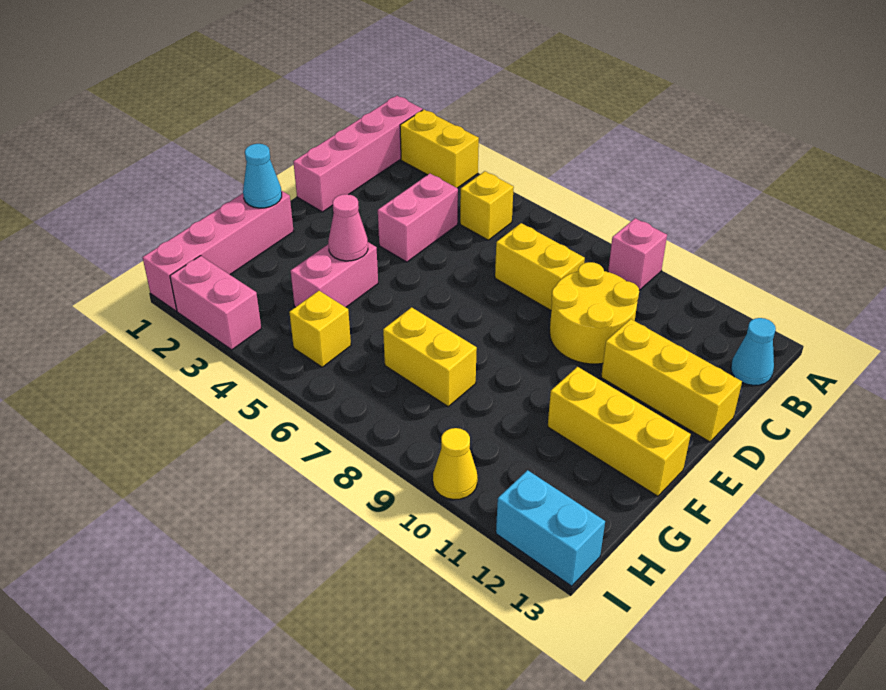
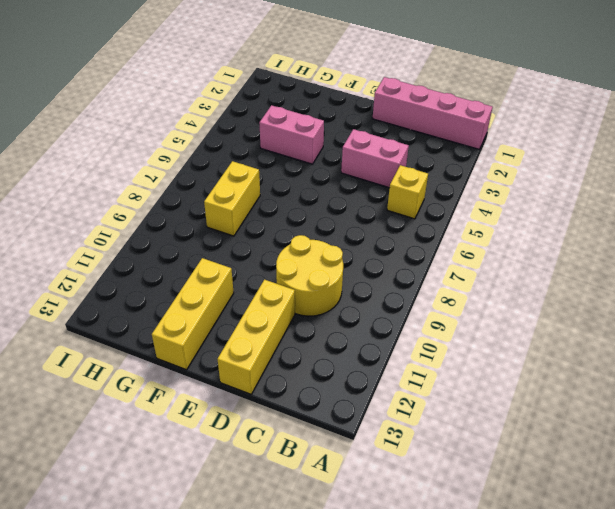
none -> yellow 1x2 brick [400,110,479,188]
none -> pink 1x1 brick [608,218,667,290]
none -> cyan 1x1 cone [731,318,776,385]

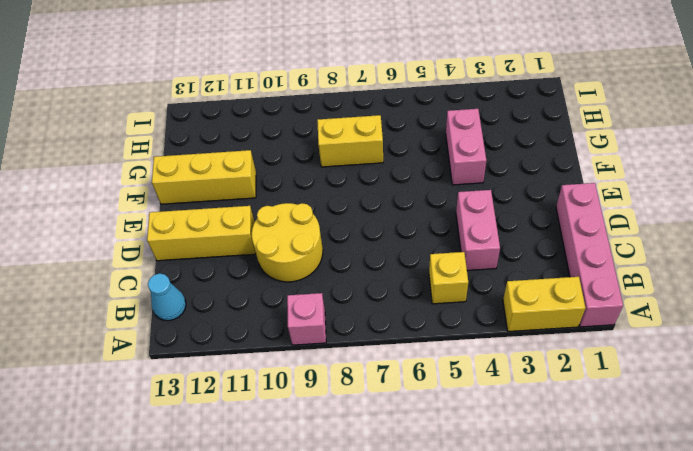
none -> yellow 1x2 brick [495,223,585,310]
none -> pink 1x4 brick [143,191,294,311]
none -> yellow 1x1 brick [289,291,351,367]

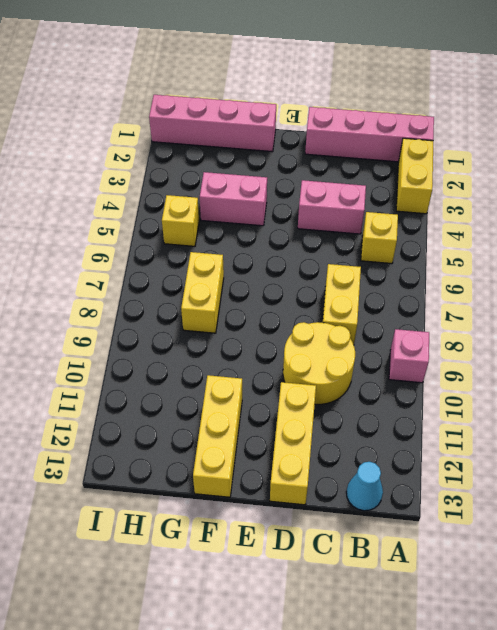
none -> pink 1x2 brick [170,256,261,350]
none -> yellow 1x1 cone [433,428,478,500]
none -> cyan 1x2 brick [496,470,605,586]

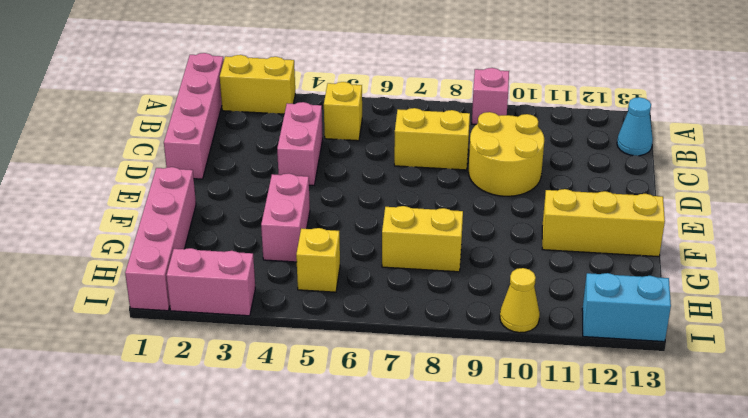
none -> yellow 1x3 brick [601,319,742,442]
none -> cyan 1x1 cone [243,144,282,208]
none -> pink 1x1 cone [328,194,368,261]

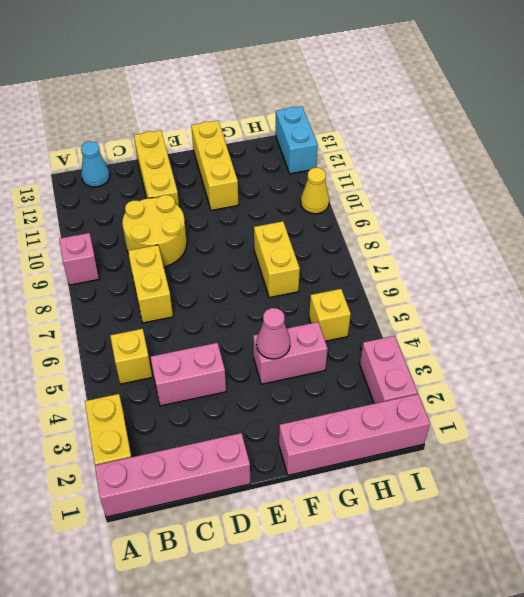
none -> cyan 1x1 cone [243,144,282,208]

